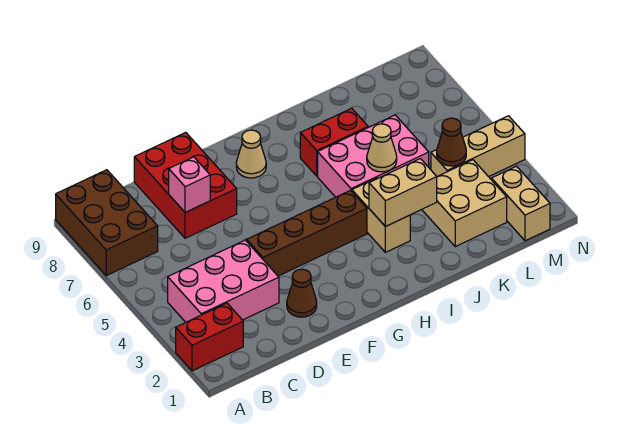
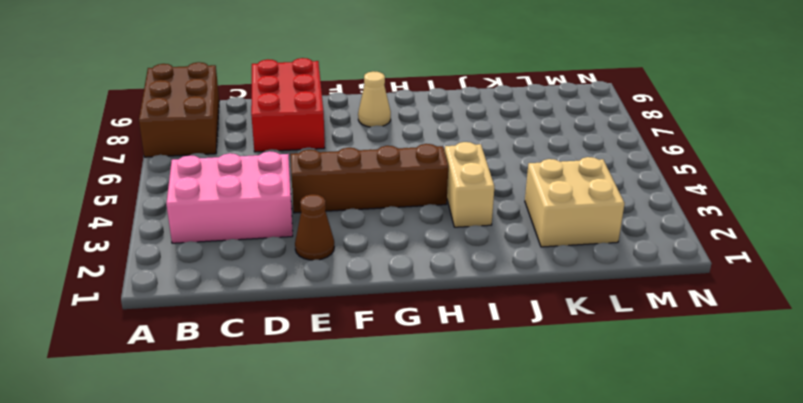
none -> red 1x2 brick [176,303,243,371]
none -> pink 2x3 brick [318,115,429,197]
none -> red 1x2 brick [300,108,368,176]

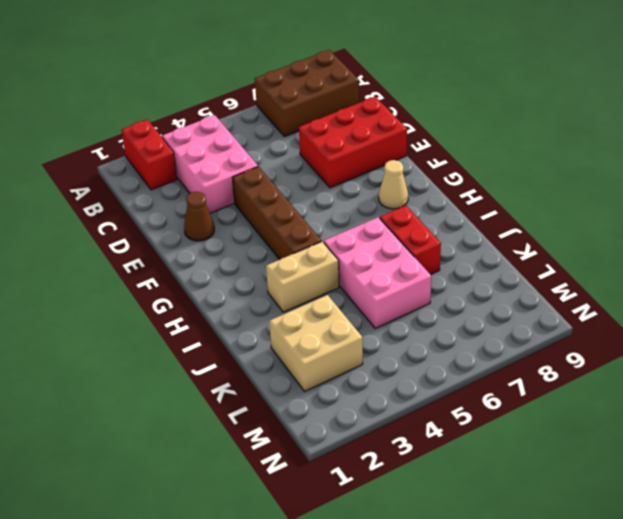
none -> tan 1x3 brick [431,116,525,177]
none -> tan 1x2 brick [492,166,550,241]
none -> pink 1x1 brick [169,157,210,212]

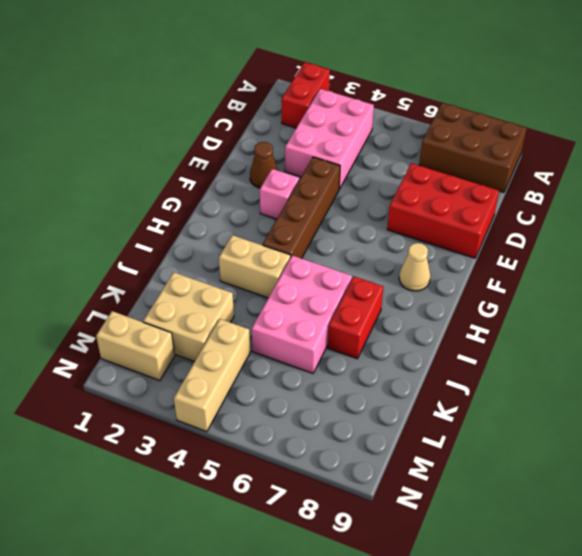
pink 1x1 brick [260,169,299,219] -> pink 1x1 brick moved to [169,157,210,212]
none -> tan 1x2 brick [369,159,437,227]
none -> tan 1x1 cone [367,124,397,172]
none -> brown 1x1 cone [437,118,466,166]

